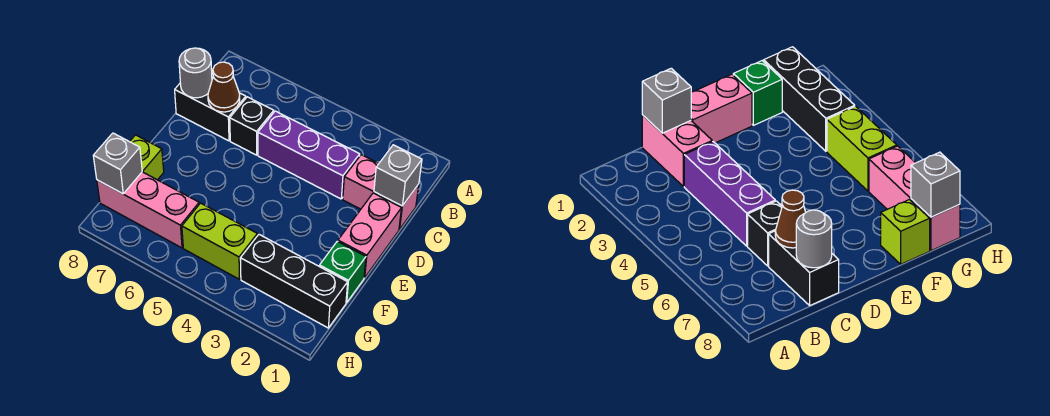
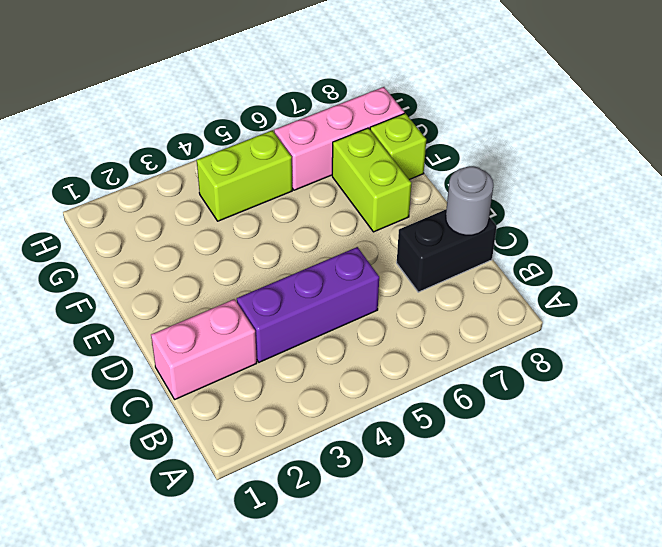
lime 1x2 brick [332,128,411,232] -> none
none -> black 1x1 brick [230,97,274,155]
none -> pink 1x2 brick [338,193,401,278]
none -> green 1x1 brick [319,241,366,303]

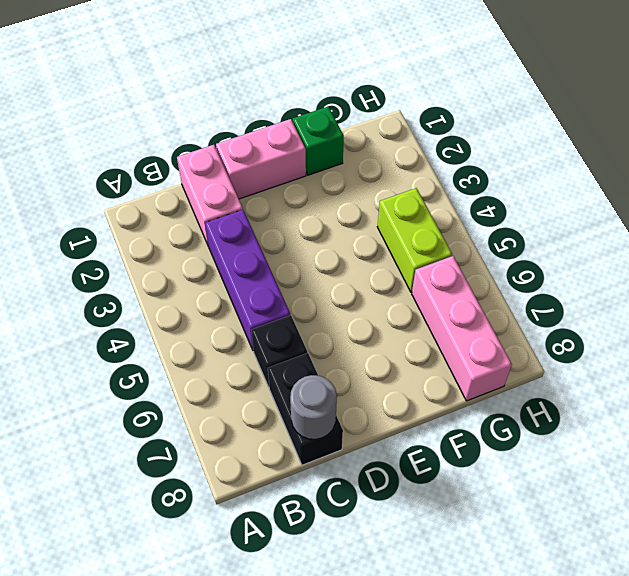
none -> lime 1x1 brick [130,135,164,180]
none -> black 1x3 brick [240,235,348,328]
none -> grey 1x1 brick [374,145,422,206]

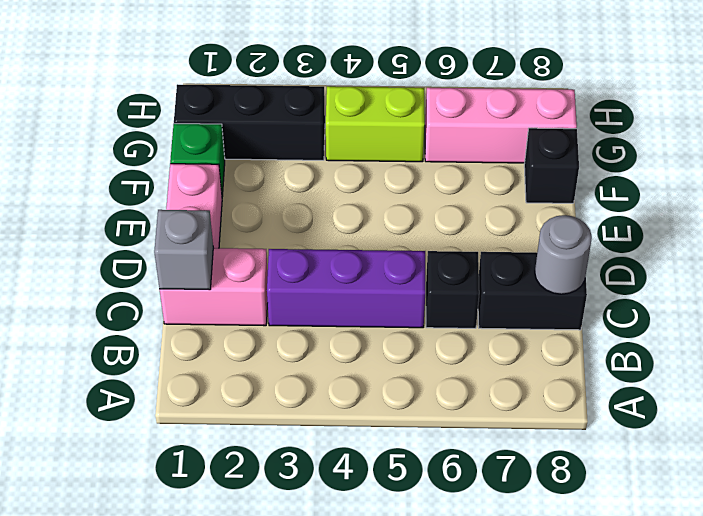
black 1x1 brick [524,128,579,203] -> lime 1x1 brick [130,135,164,180]
none -> brown 1x1 cone [208,62,240,112]
none -> grey 1x1 brick [93,133,142,194]

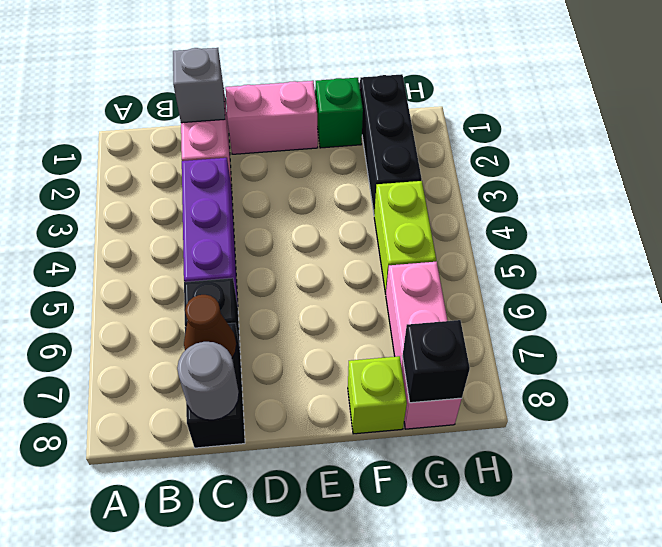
black 1x1 brick [402,320,470,403] -> grey 1x1 brick [93,133,142,194]

